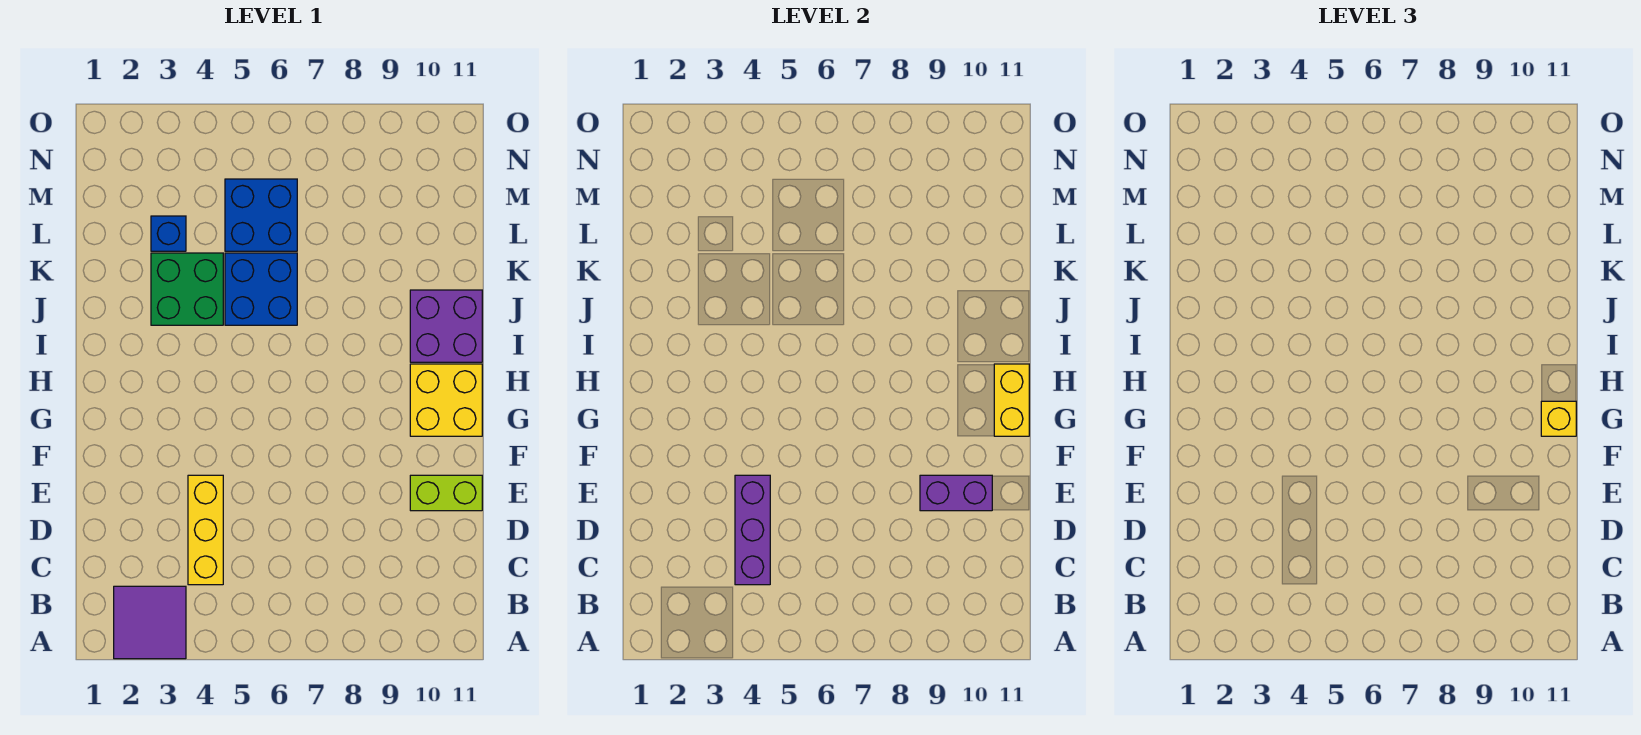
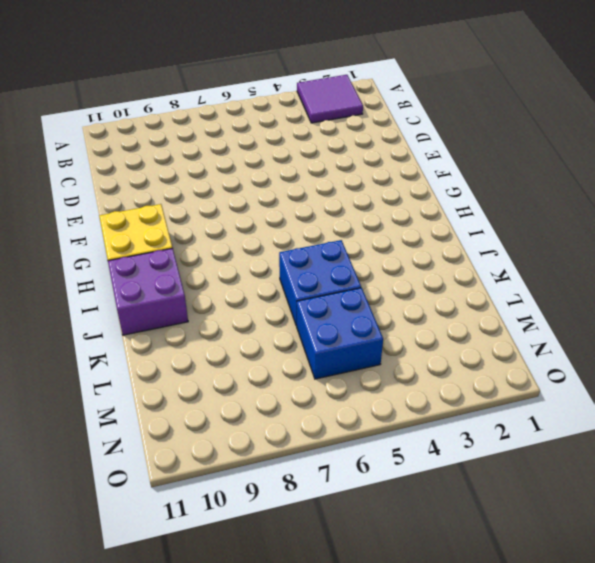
none -> yellow 1x3 brick [188,475,223,585]
none -> lime 1x2 brick [410,475,482,511]
none -> green 2x2 brick [151,253,223,325]

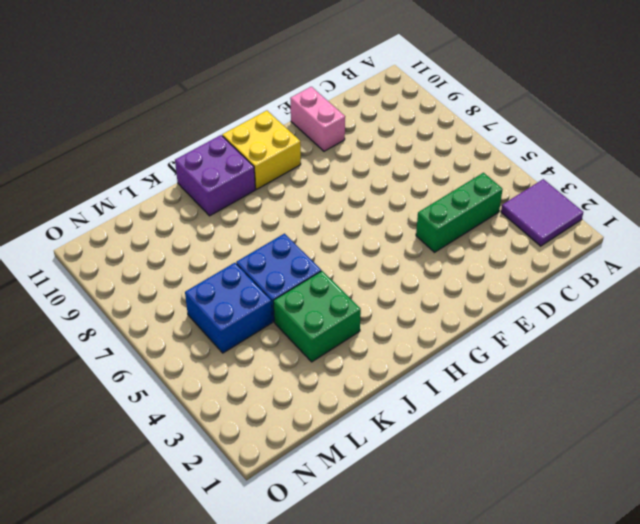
green 1x3 brick [416,173,503,252] -> yellow 1x3 brick [188,475,223,585]
pink 1x2 brick [290,87,345,151] -> lime 1x2 brick [410,475,482,511]
none -> blue 1x1 brick [151,216,186,251]
none -> purple 1x3 brick [735,475,770,585]
none -> purple 1x2 brick [920,475,992,511]

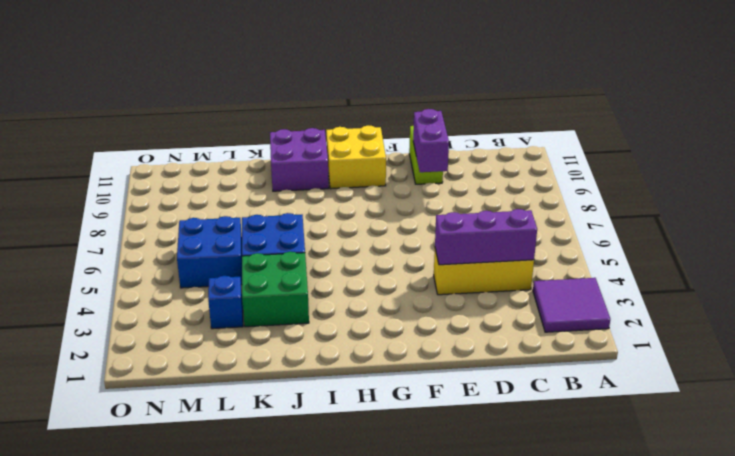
none -> yellow 1x2 brick [994,364,1029,436]
none -> yellow 1x1 brick [1541,401,1576,436]

